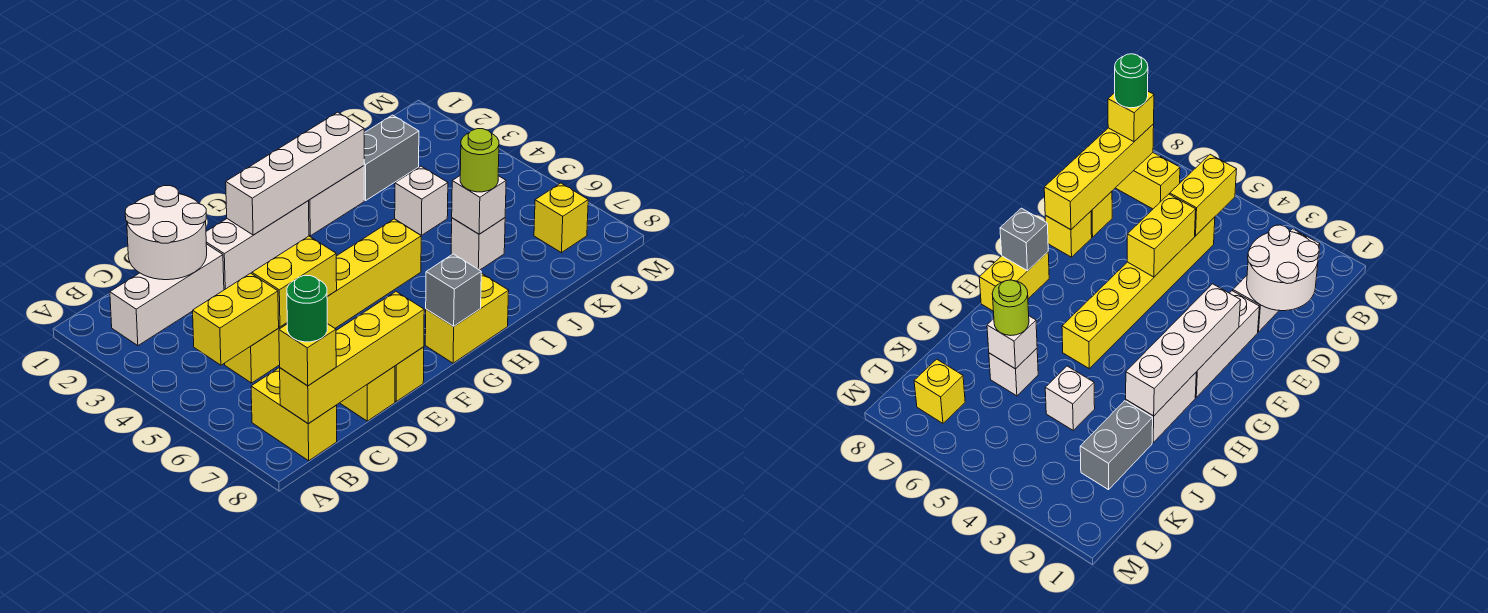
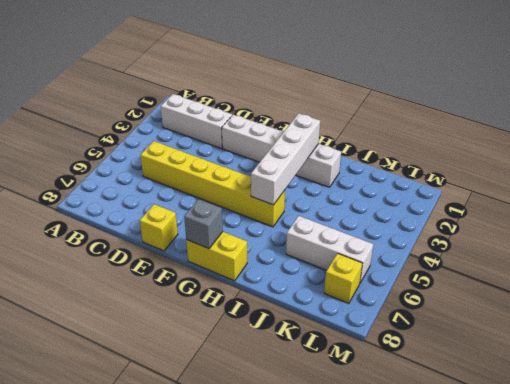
white 1x4 brick [251,113,320,205] -> white 1x4 brick turned to [226,112,364,235]
white 1x3 brick [286,216,373,283] -> white 1x1 brick [451,218,505,270]
none -> yellow 1x2 brick [251,368,337,461]
none -> yellow 1x1 brick [340,366,395,421]
none -> grey 1x2 brick [364,115,419,201]

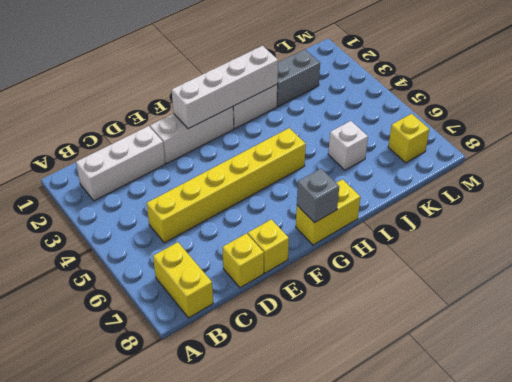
none -> white 1x1 brick [395,166,448,235]
none -> yellow 1x2 brick [193,273,279,365]
none -> yellow 1x4 brick [280,292,424,424]

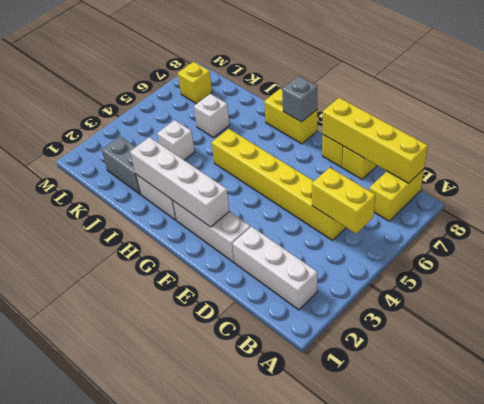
none -> white 2x2 round brick [125,186,207,280]
none -> yellow 1x2 brick [252,236,337,327]
none -> white 1x1 brick [452,176,506,234]

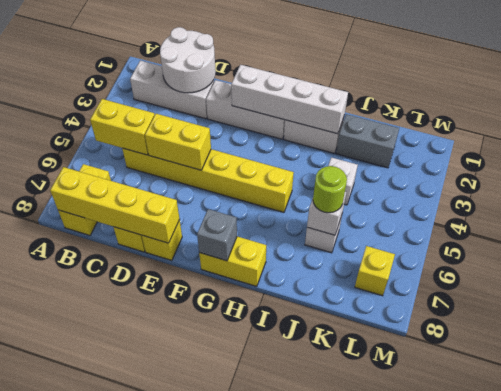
none -> yellow 1x1 brick [279,324,336,386]
none -> green 1x1 round brick [287,276,327,342]

